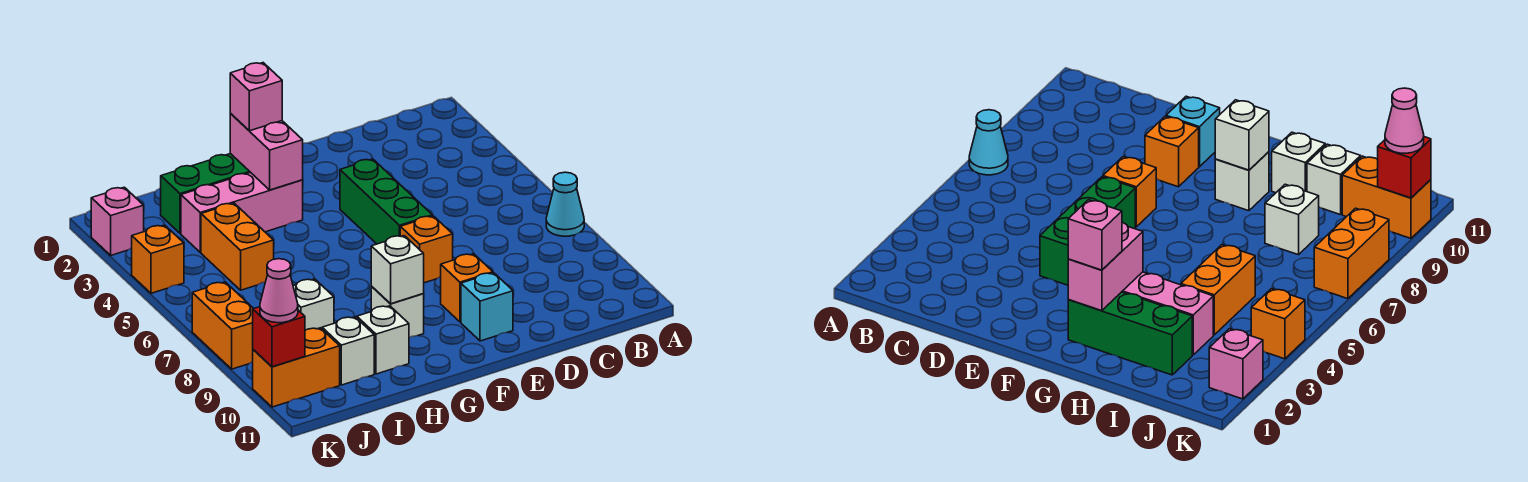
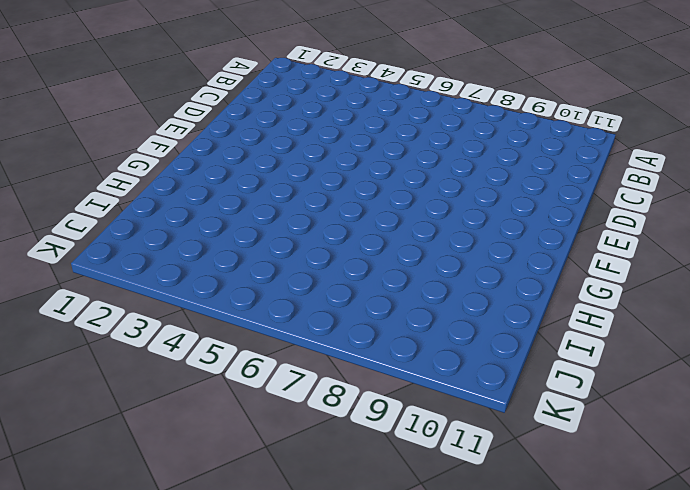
none -> cyan 1x1 cone [546,172,584,236]
none -> green 1x3 brick [340,159,432,244]
none -> orange 1x1 brick [400,216,453,283]

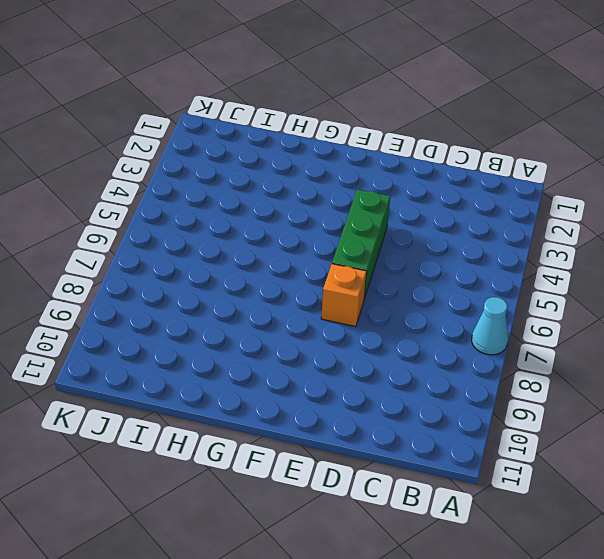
none -> orange 1x1 brick [441,254,493,322]
none -> cyan 1x1 brick [461,273,513,341]
none -> green 1x3 brick [161,154,251,233]

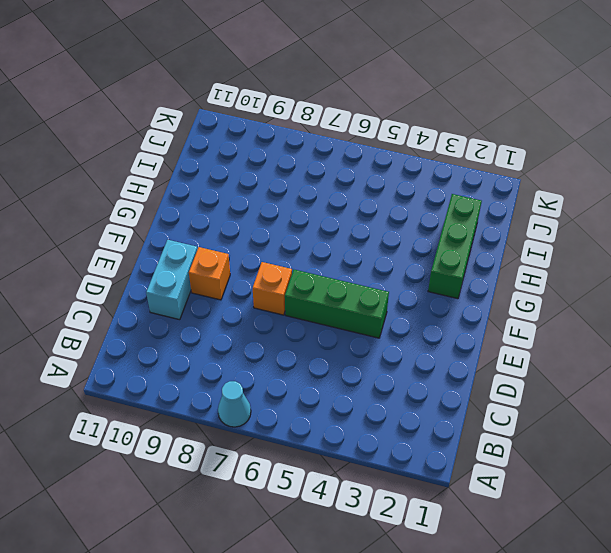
cyan 1x2 brick [146,240,197,320] -> cyan 1x1 brick [461,273,513,341]
none -> pink 1x3 brick [181,173,303,252]
none -> white 1x1 brick [371,287,424,338]
none -> white 1x1 brick [357,306,409,374]

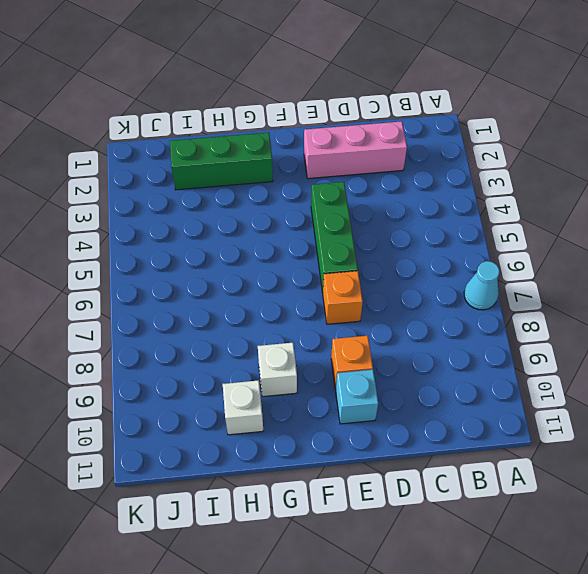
pink 1x3 brick [304,121,407,179] -> pink 1x3 brick moved to [181,173,303,252]
none -> orange 1x2 brick [201,203,274,290]
none -> white 1x1 brick [293,279,334,330]
none -> white 1x1 brick [322,317,374,385]

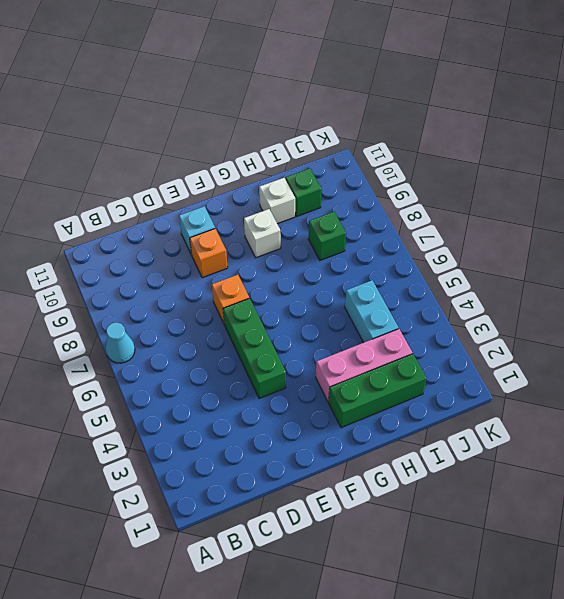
cyan 1x2 brick [345,280,398,343] -> orange 1x2 brick [201,203,274,290]
green 1x1 brick [308,212,346,260] -> white 1x1 brick [293,279,334,330]
green 1x1 brick [286,168,322,217] -> white 1x1 brick [322,317,374,385]
none -> orange 1x2 brick [253,328,340,407]
none -> pink 1x1 brick [91,187,144,255]
none -> orange 1x1 brick [132,225,184,293]

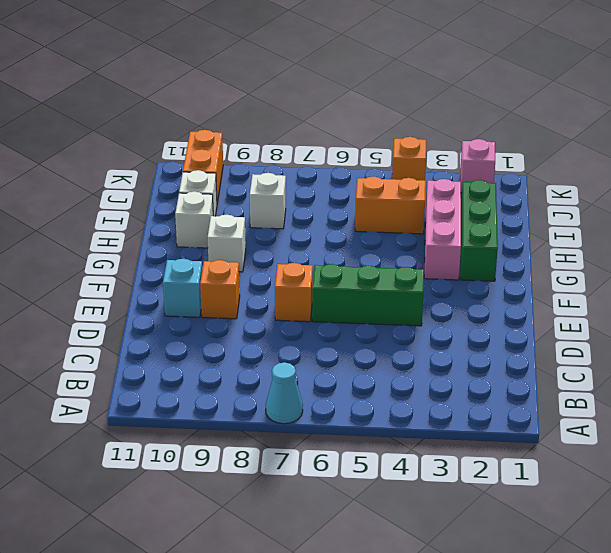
none -> orange 1x2 brick [192,282,254,369]
none -> pink 1x2 brick [230,113,303,190]
none -> white 1x1 brick [371,236,424,304]

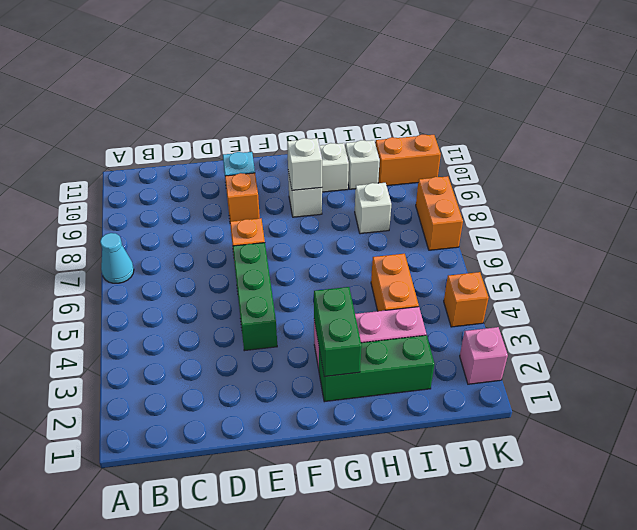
green 1x2 brick [314,287,362,377] -> pink 1x2 brick [230,113,303,190]
none -> red 1x1 brick [253,307,305,367]
none -> pink 1x1 brick [230,63,282,131]
none -> pink 1x1 cone [260,259,298,323]

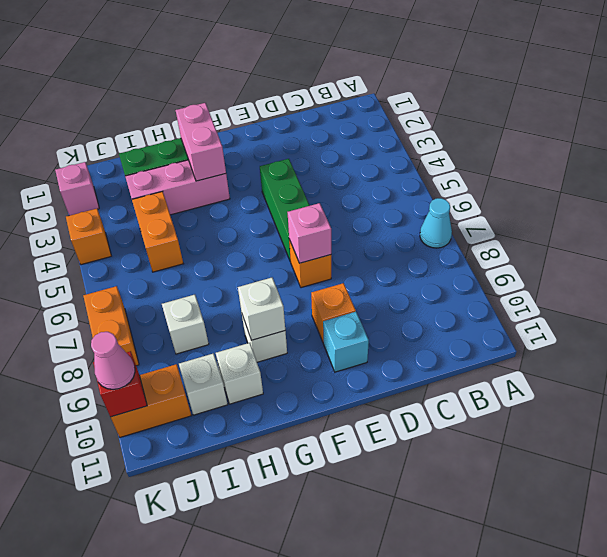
pink 1x1 brick [288,203,331,263] -> pink 1x1 brick moved to [230,63,282,131]

